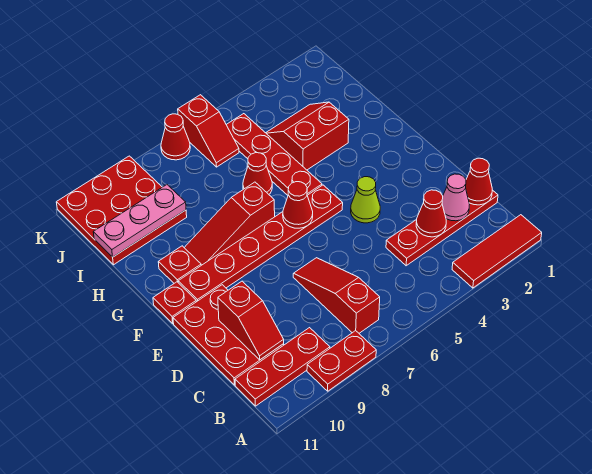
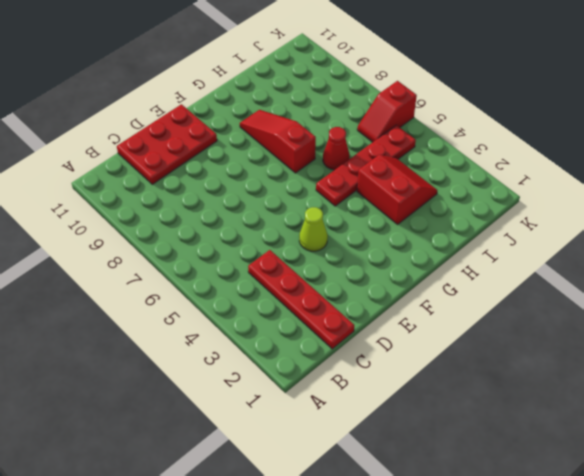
none -> red 1x3 tile [452,215,542,288]
none -> red 1x2 plate [307,331,376,391]
none -> red 1x3 slope [293,258,380,333]

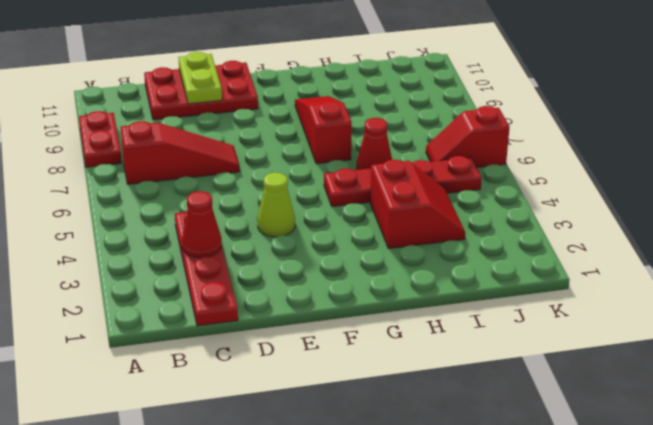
lime 1x2 plate [178,52,222,104] -> red 1x2 slope [218,281,284,360]
none -> red 1x3 tile [452,215,542,288]
none -> red 1x3 plate [235,328,330,406]
none -> red 1x6 plate [178,185,343,302]

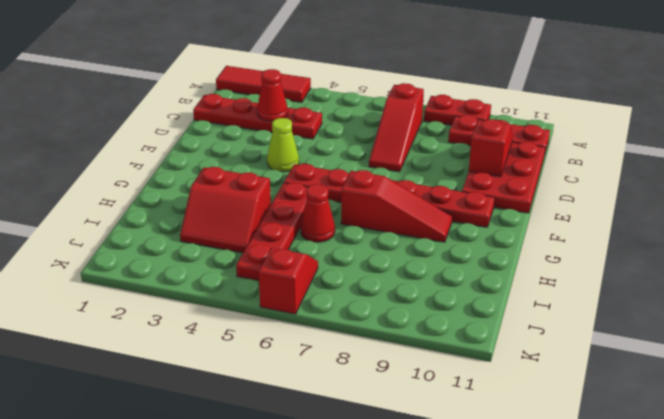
none -> red 1x1 plate [153,282,196,323]
none -> red 1x1 plate [158,246,201,283]
none -> red 3x3 plate [56,156,187,265]

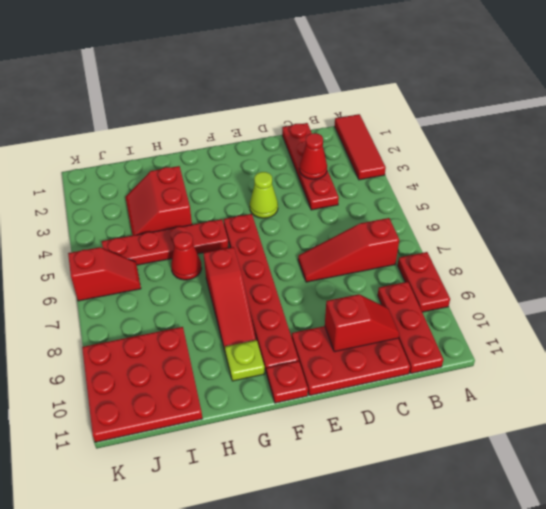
lime 1x1 plate [225,340,265,381] -> red 1x1 plate [158,246,201,283]
none -> red 1x1 cone [161,114,190,160]
none -> red 1x1 cone [466,158,492,205]
none -> pink 1x1 cone [442,174,469,221]

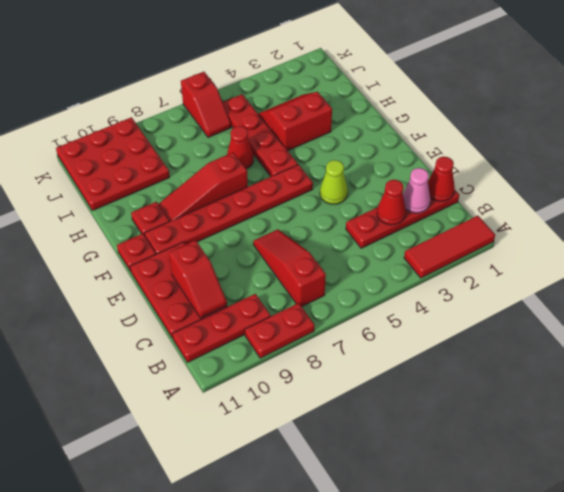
none -> red 1x1 cone [161,114,190,160]
none -> red 1x1 cone [283,182,313,228]
none -> pink 1x3 plate [93,185,186,257]

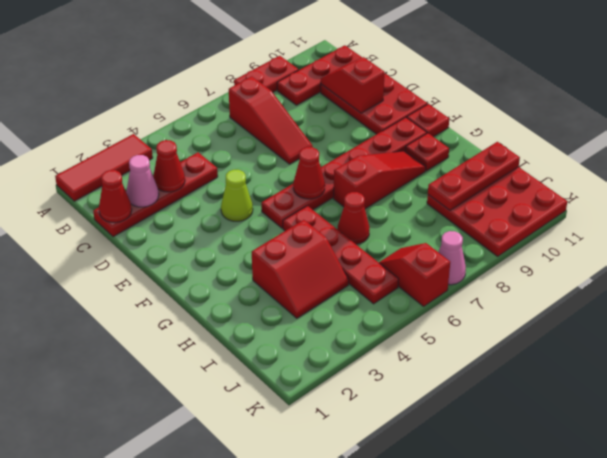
red 1x3 plate [428,142,520,210] -> pink 1x3 plate [93,185,186,257]
pink 1x1 cone [439,231,466,285] -> red 1x1 cone [161,114,190,160]

